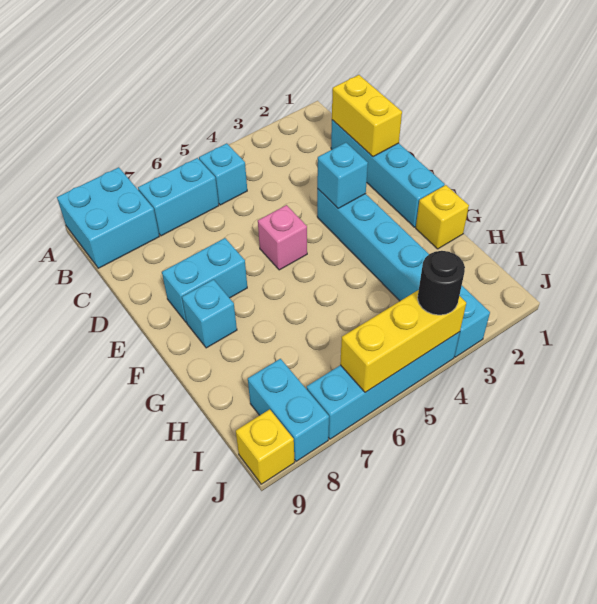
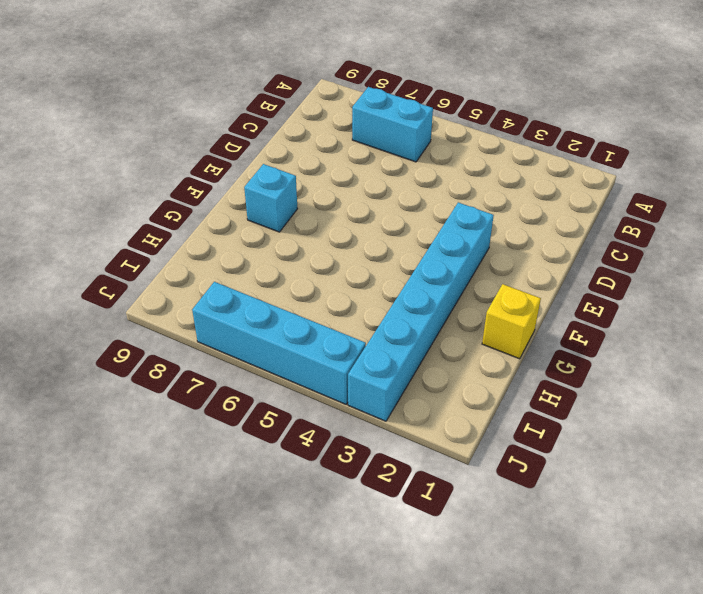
none -> cyan 2x2 brick [57,167,159,268]
none -> cyan 1x1 brick [199,143,247,205]
none -> cyan 1x4 brick [331,120,445,227]

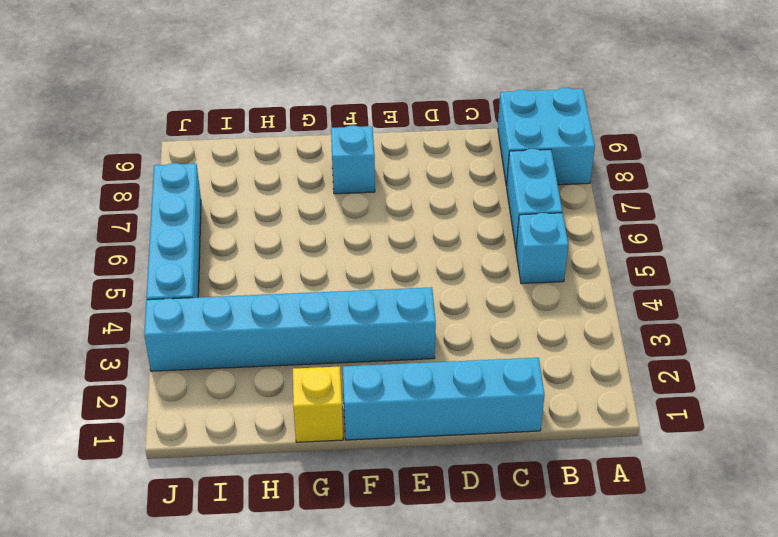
none -> pink 1x1 brick [258,205,307,270]
none -> cyan 1x2 brick [162,238,247,322]
none -> cyan 1x2 brick [248,359,329,461]

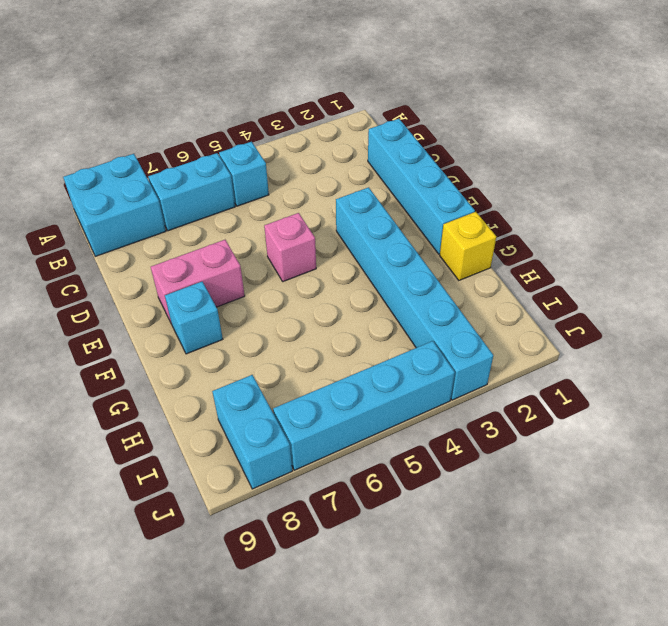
pink 1x2 brick [151,240,245,324] -> cyan 1x2 brick [162,238,247,322]
none -> yellow 1x1 brick [236,409,295,484]
none -> yellow 1x2 brick [332,75,402,157]
none -> cyan 1x1 brick [317,143,368,208]

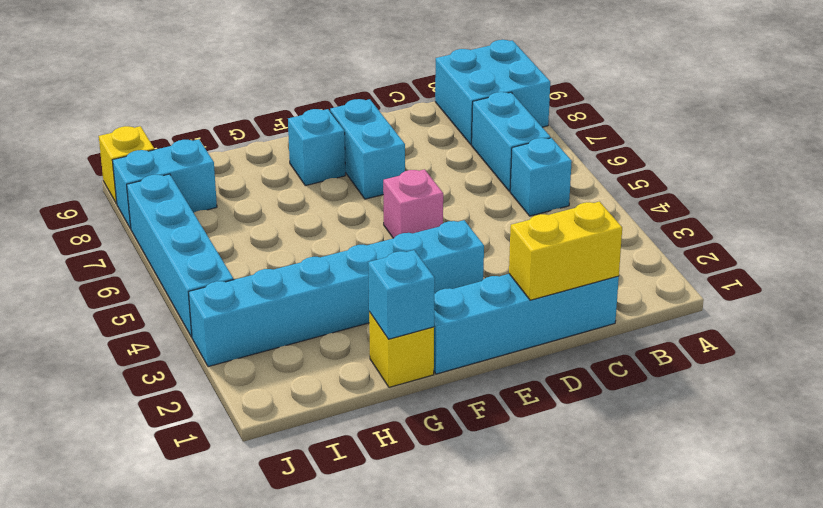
cyan 1x1 brick [368,250,435,339] -> cyan 1x1 brick moved to [317,143,368,208]
none -> yellow 1x3 brick [340,290,466,392]
none -> black 1x1 round brick [418,251,465,315]

